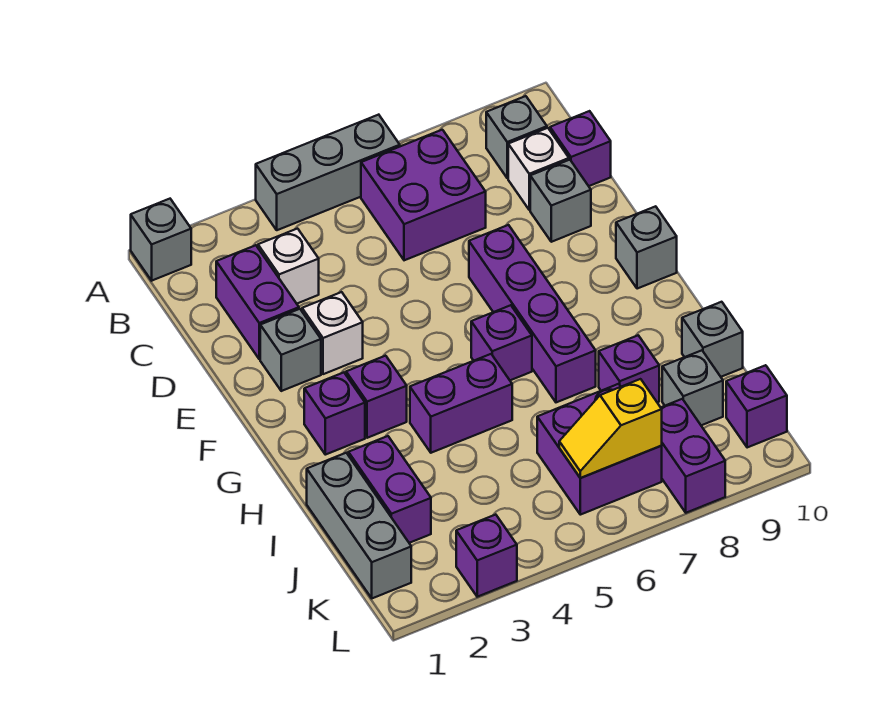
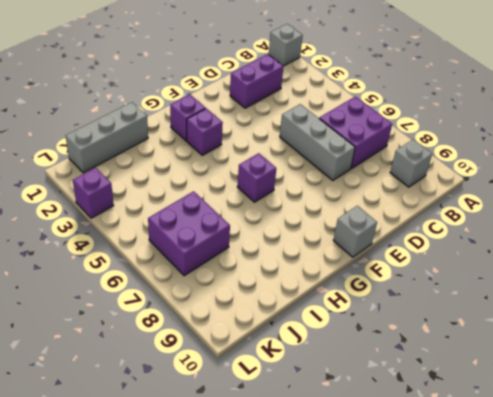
grey 1x3 brick [280,104,355,180] -> grey 1x3 brick moved to [256,115,400,230]
none -> white 1x1 brick [258,229,319,304]
none -> white 1x1 brick [508,128,569,210]
none -> purple 1x1 brick [550,111,611,186]

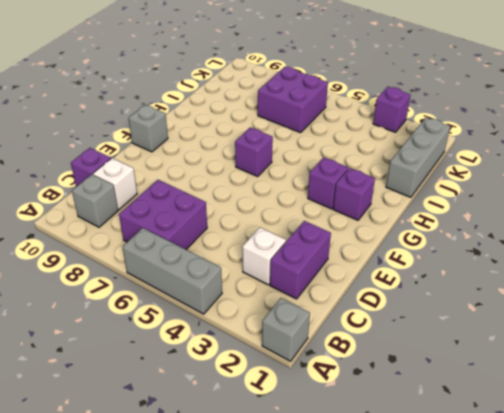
none -> grey 1x1 brick [530,160,591,242]
none -> grey 1x1 brick [260,309,321,391]
none -> white 1x1 brick [302,292,363,374]

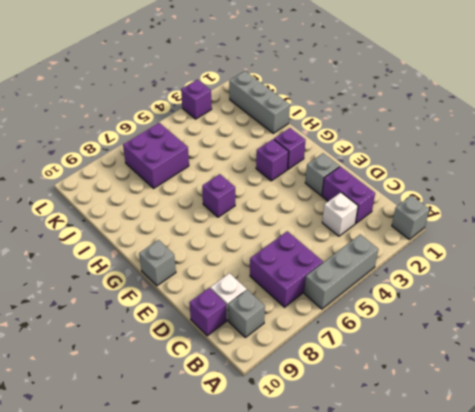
none -> grey 1x1 brick [530,160,591,242]
none -> white 1x1 brick [302,292,363,374]
none -> purple 1x4 brick [469,225,596,402]

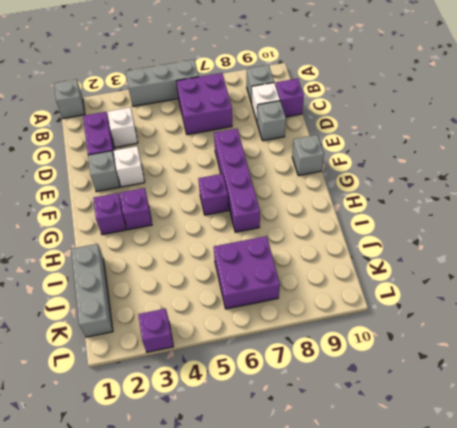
none -> purple 1x2 brick [410,354,512,453]
none -> purple 1x2 brick [348,436,431,543]
none -> purple 1x1 brick [599,335,659,402]

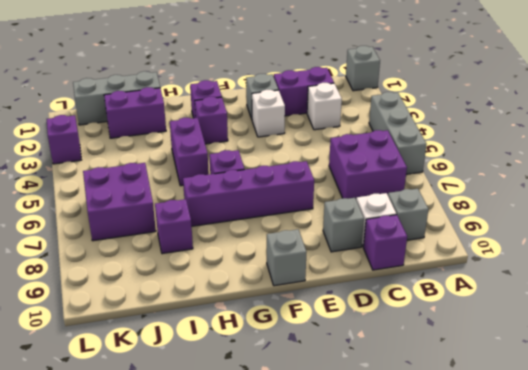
none -> grey 1x1 brick [682,302,743,377]
none -> grey 1x1 brick [662,350,723,425]
none -> purple 1x2 brick [661,399,725,513]

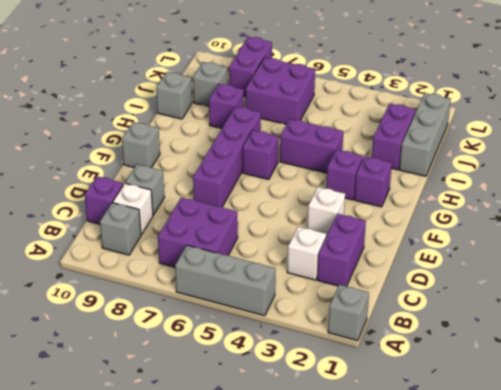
none -> grey 1x1 brick [260,309,321,391]
none -> purple 1x1 brick [726,365,787,448]
none -> purple 1x1 brick [456,515,517,597]

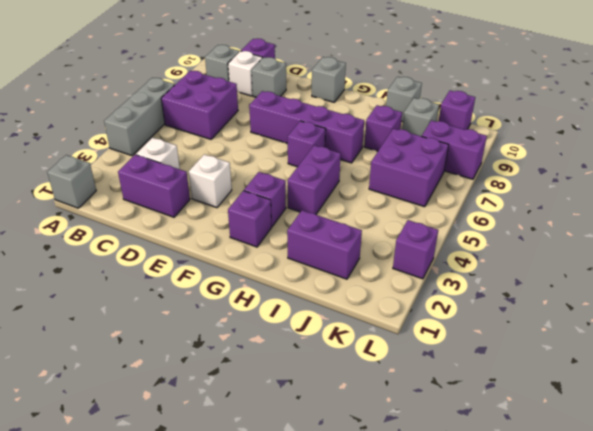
none -> grey 1x1 brick [260,309,321,391]
none -> grey 1x3 brick [307,453,411,598]
none -> yellow 1x2 slope [559,379,662,478]

